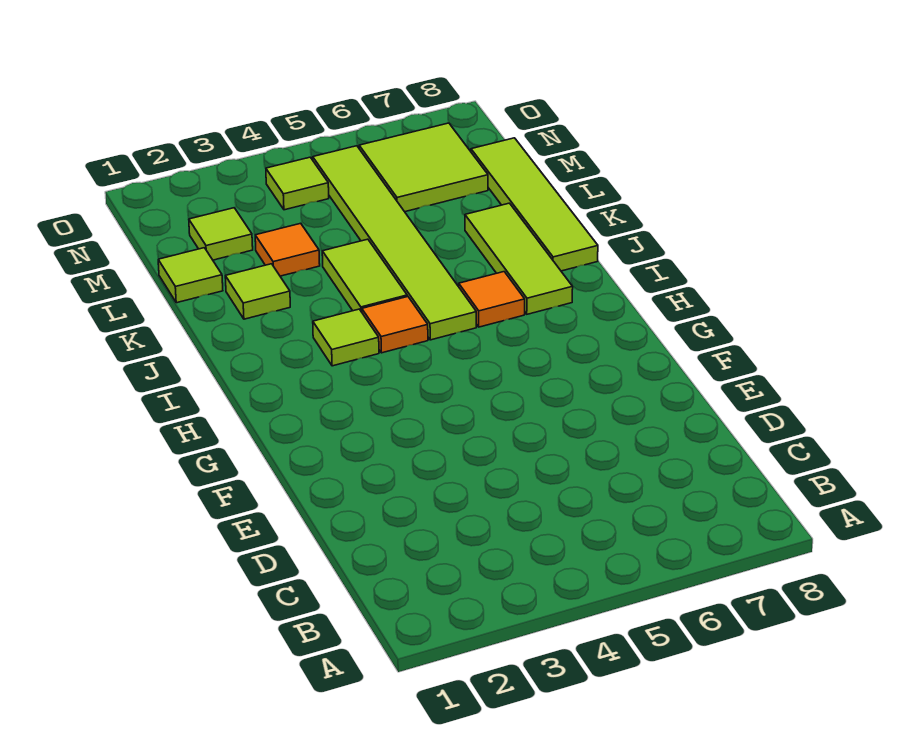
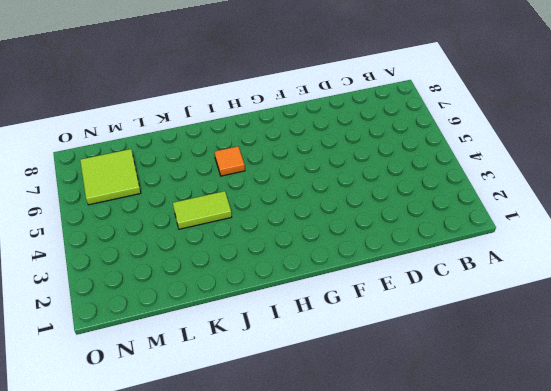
none -> lime 1x1 tile [313,309,379,366]
none -> orange 1x1 tile [362,297,428,353]
none -> lime 1x6 tile [313,146,476,340]

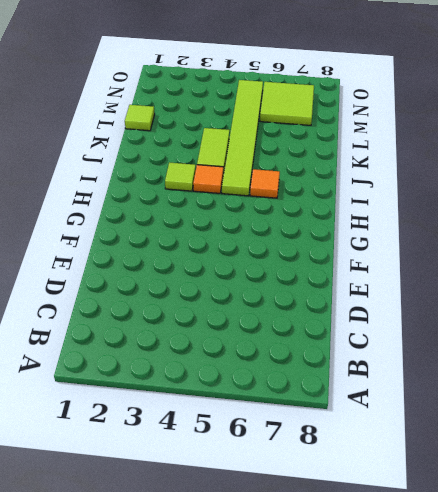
none -> lime 1x3 tile [465,203,573,314]
none -> lime 1x4 tile [471,138,598,271]
none -> lime 1x1 tile [225,264,290,319]

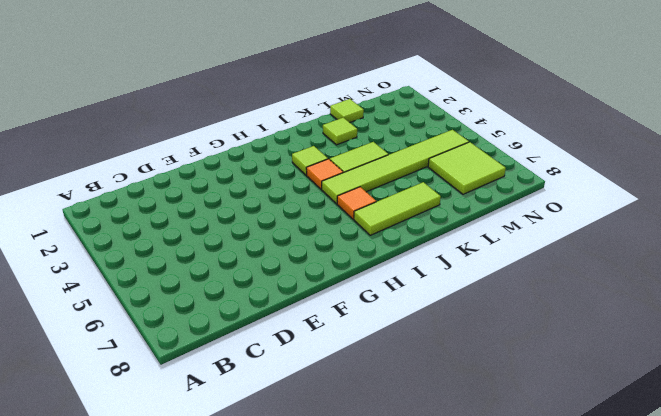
none -> lime 1x4 tile [471,138,598,271]
none -> orange 1x1 tile [255,223,320,276]
none -> lime 1x1 tile [189,208,253,260]

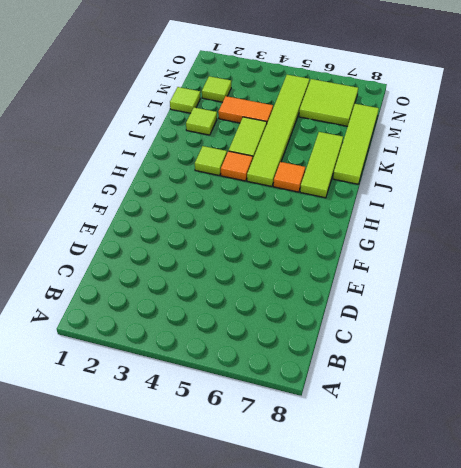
orange 1x2 tile [218,96,273,123] -> orange 1x1 tile [255,223,320,276]
none -> lime 1x1 tile [266,157,329,210]

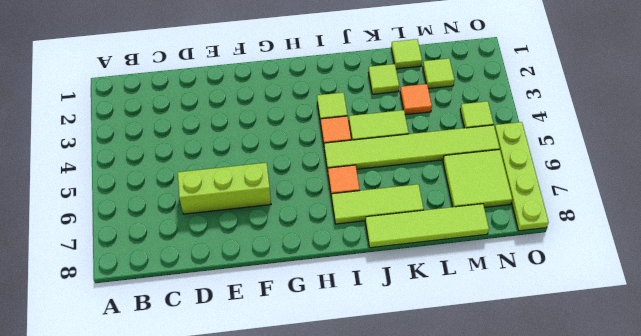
lime 1x3 brick [178,163,271,214] -> none
lime 1x4 plate [495,122,549,231] -> none

